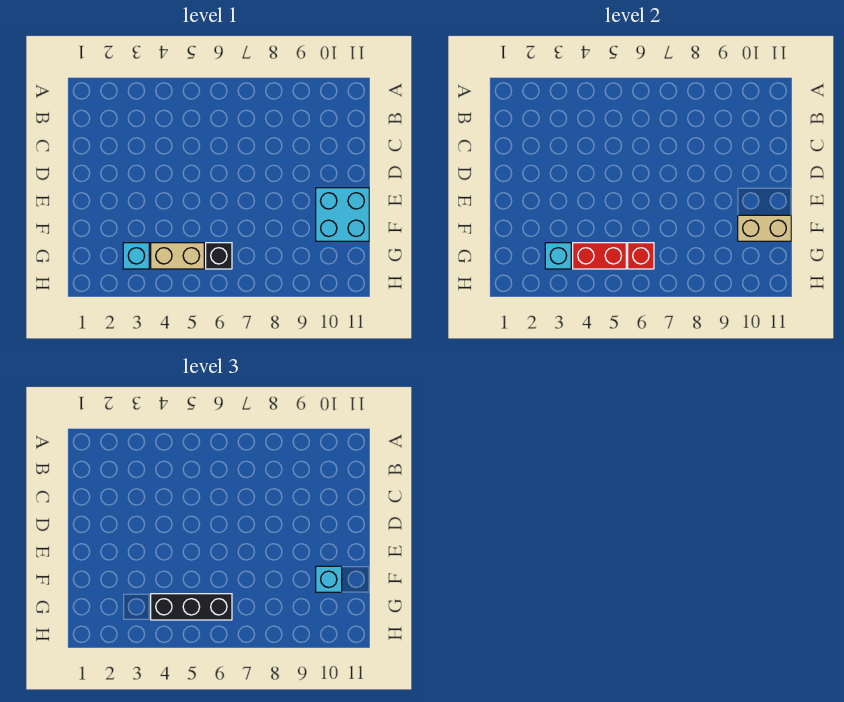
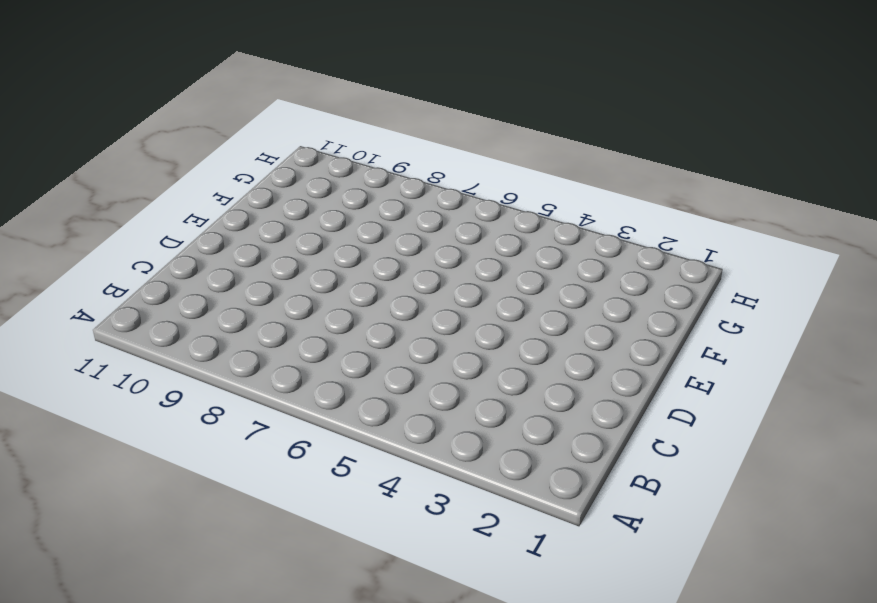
none -> cyan 2x2 brick [316,188,369,241]
none -> cyan 1x1 brick [123,243,149,269]

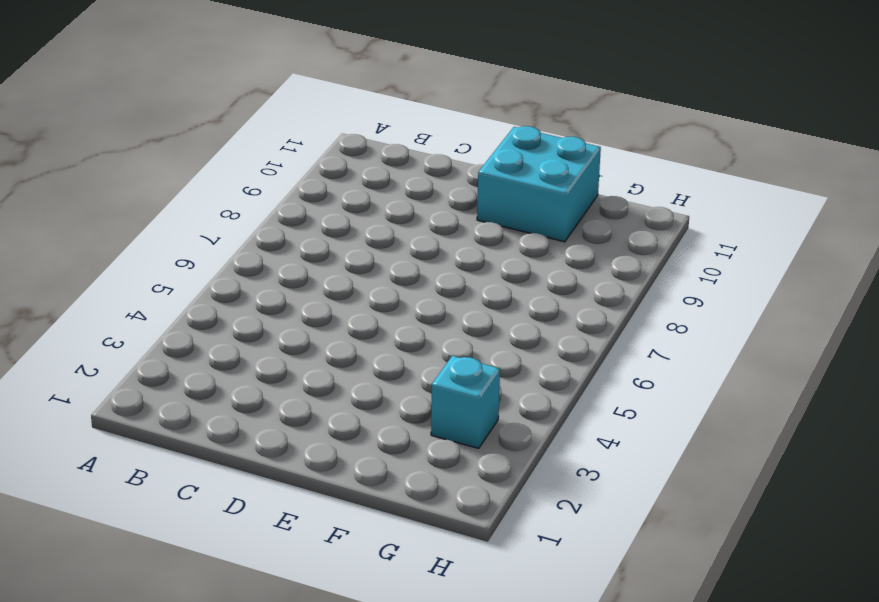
none -> tan 1x2 brick [151,243,204,269]
none -> black 1x1 brick [206,243,232,269]

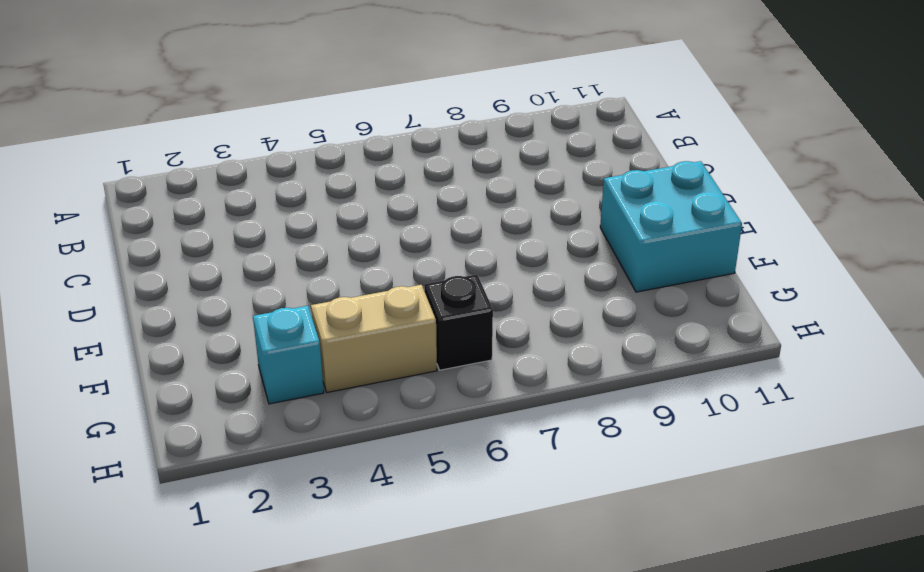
none -> tan 1x2 brick [738,215,791,241]
none -> cyan 1x1 brick [545,243,571,269]

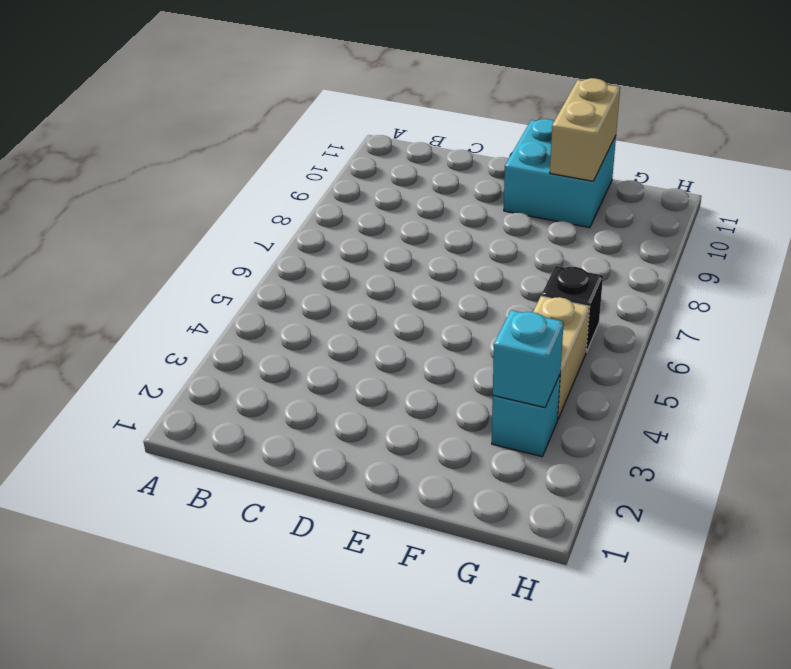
none -> red 1x2 brick [573,243,626,269]
none -> red 1x1 brick [628,243,654,269]

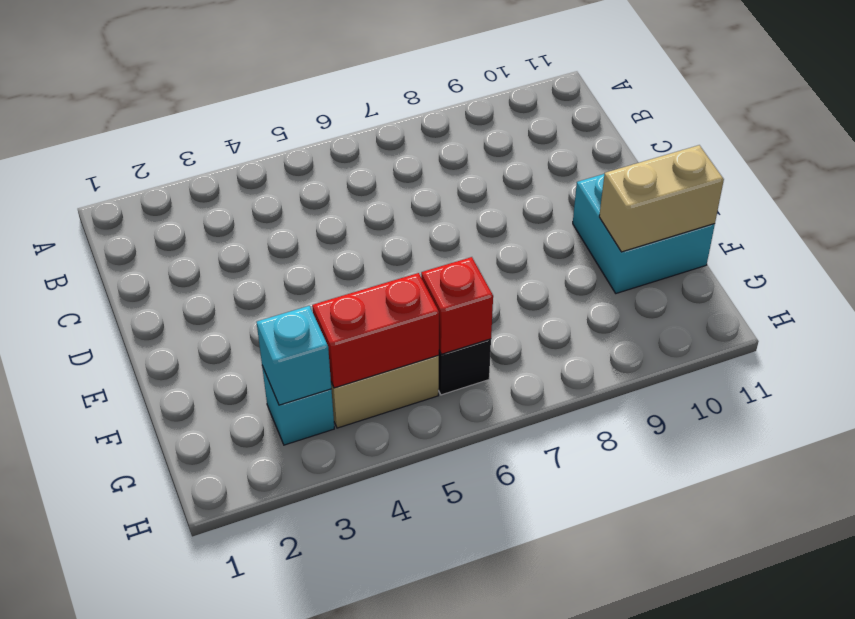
none -> cyan 1x1 brick [316,566,342,592]
none -> black 1x3 brick [151,594,232,620]

